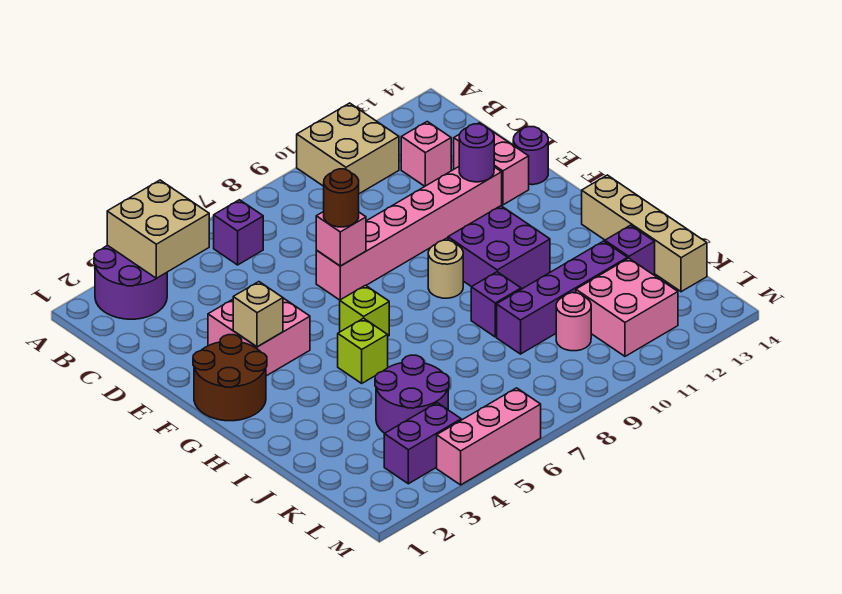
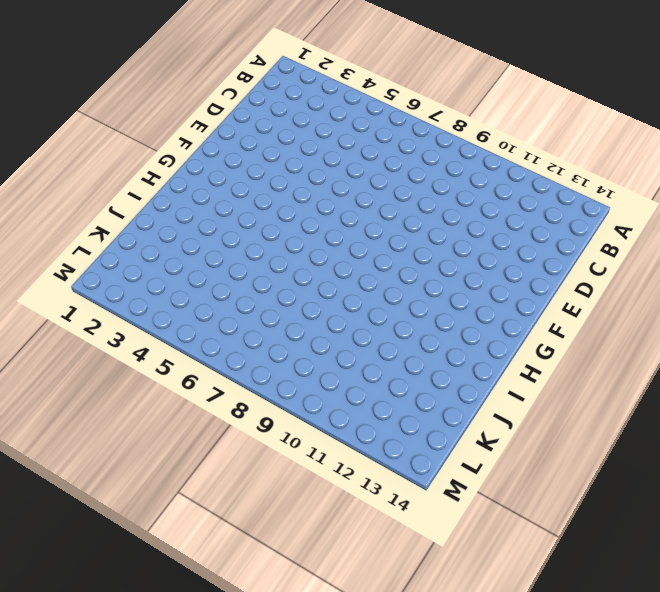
none -> purple 2x2 round brick [94,245,167,319]
none -> tan 2x2 brick [297,103,399,194]
none -> purple 1x1 brick [214,200,263,265]

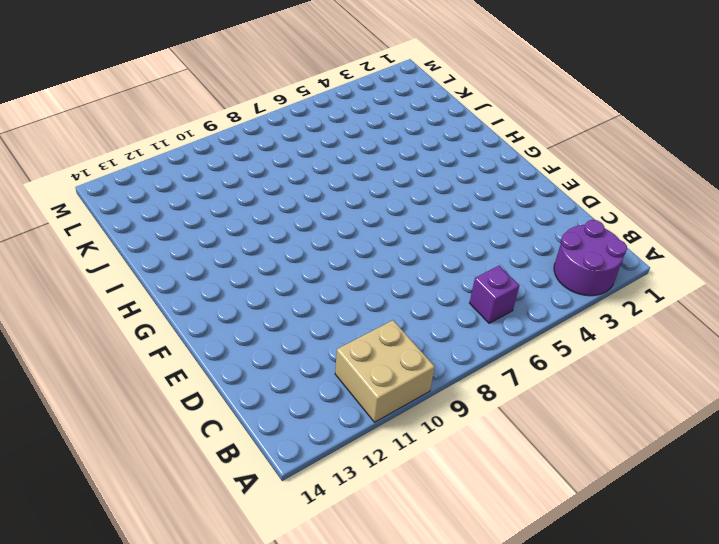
none -> pink 1x1 brick [401,122,451,186]
none -> pink 1x2 brick [454,123,529,205]
none -> pink 2x2 brick [208,298,310,376]

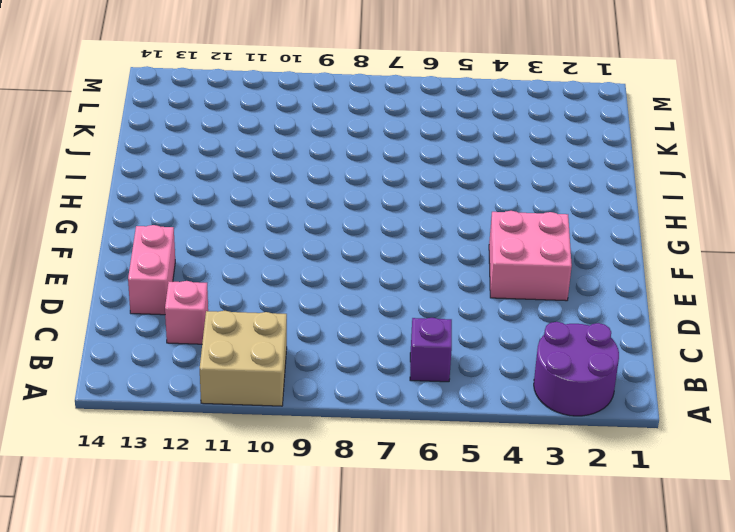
none -> pink 1x6 brick [316,167,502,300]
none -> purple 1x1 round brick [513,127,548,185]
none -> brown 2x2 round brick [193,335,267,421]

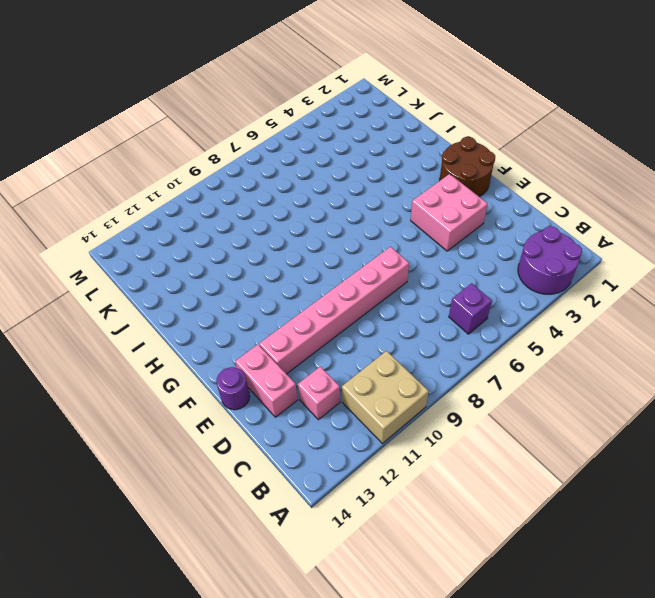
none -> lime 1x1 brick [340,285,389,336]
none -> tan 1x1 round brick [428,240,463,298]
none -> purple 2x2 brick [448,206,550,289]

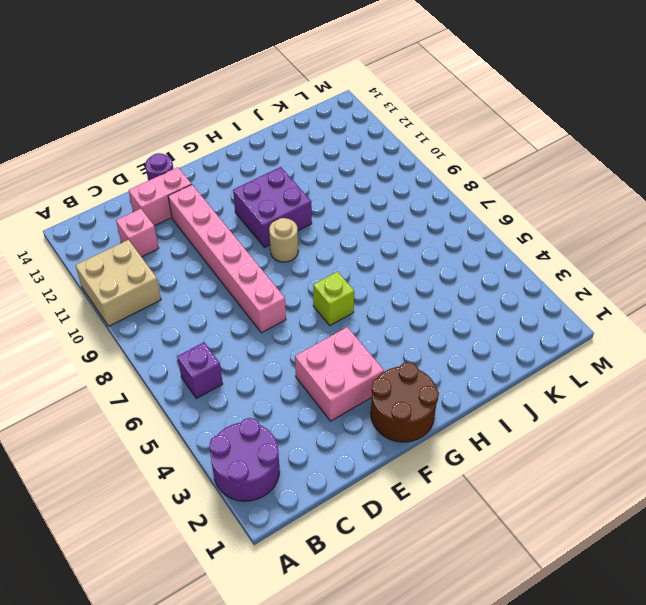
none -> lime 1x1 brick [338,318,388,383]
none -> tan 1x4 brick [582,175,707,292]
none -> purple 1x1 brick [471,272,521,337]

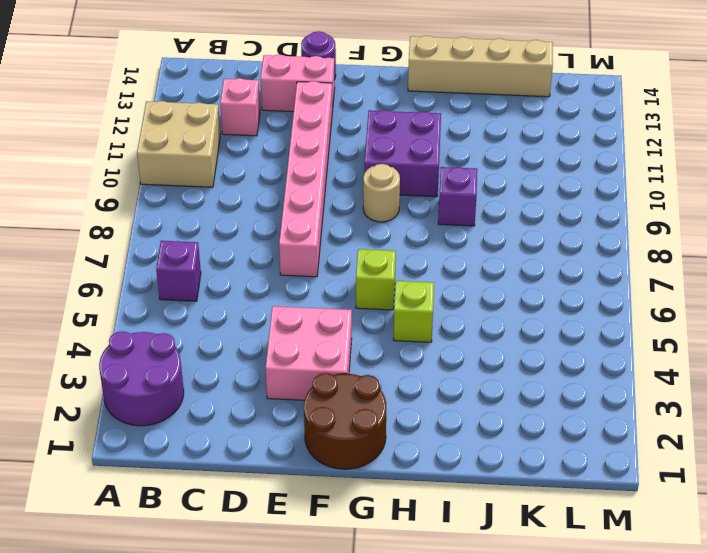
none -> purple 2x2 round brick [375,355,449,433]
none -> purple 1x4 brick [497,241,628,354]
none -> purple 1x1 brick [605,225,655,275]

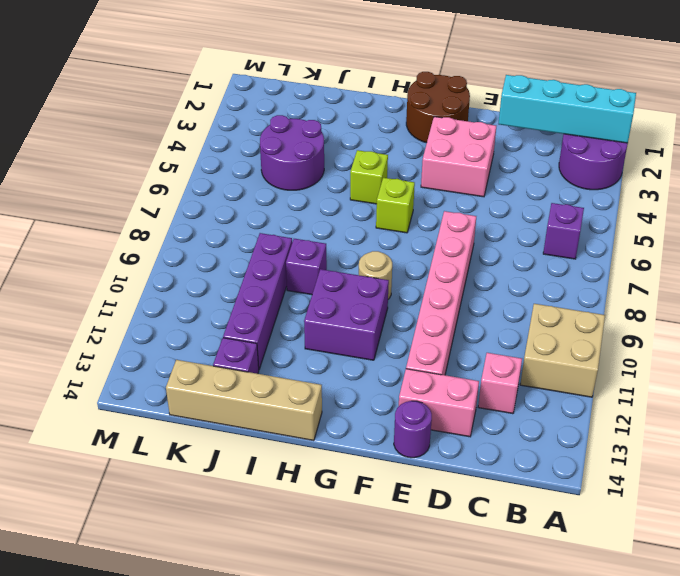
cyan 1x4 brick [498,75,636,143] -> none
none -> pink 1x1 round brick [556,293,591,351]
none -> pink 2x2 brick [576,258,678,356]
none -> purple 1x2 brick [384,403,461,484]

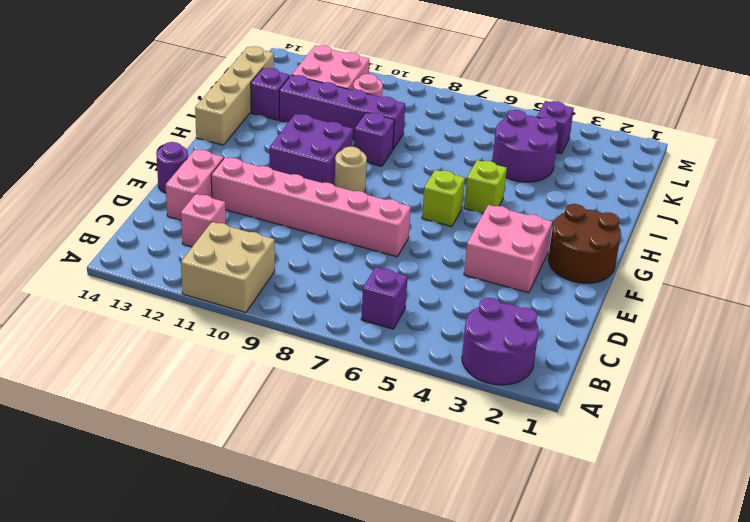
purple 1x1 brick [537,101,574,154] -> purple 1x2 brick [384,403,461,484]
none -> pink 1x3 brick [437,388,541,485]
none -> tan 2x2 brick [107,180,209,278]
none -> pink 1x1 brick [316,212,366,266]

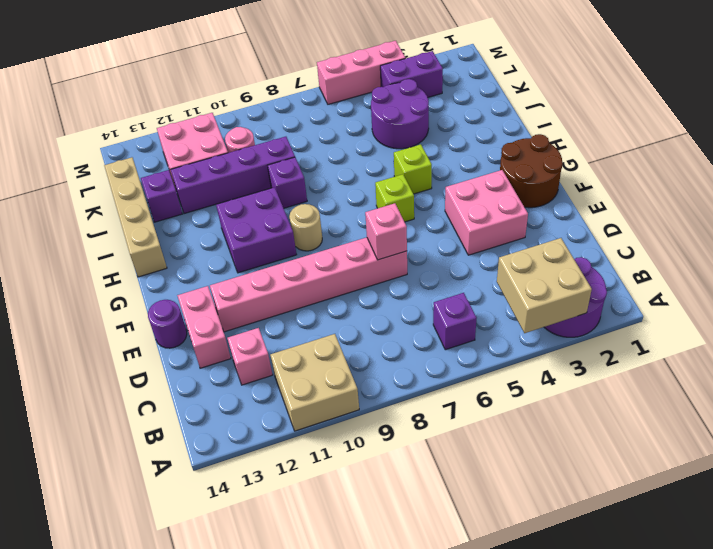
none -> purple 1x1 round brick [459,124,494,182]
none -> tan 1x1 brick [233,282,283,347]
none -> brown 1x1 round brick [324,169,359,227]

